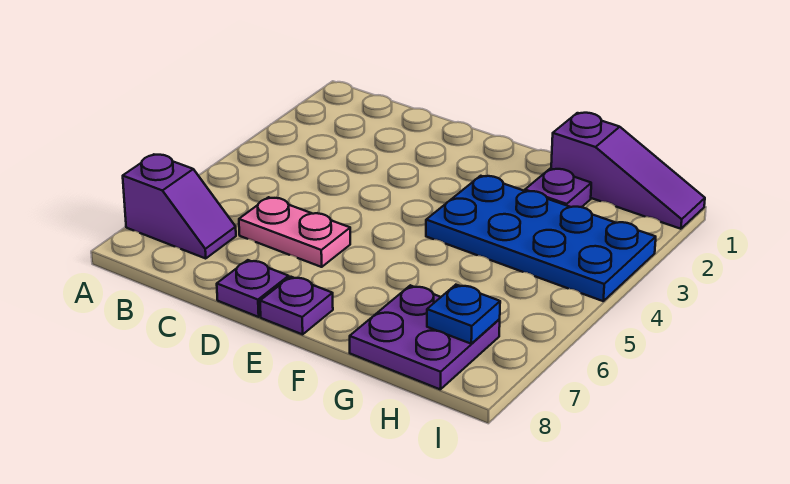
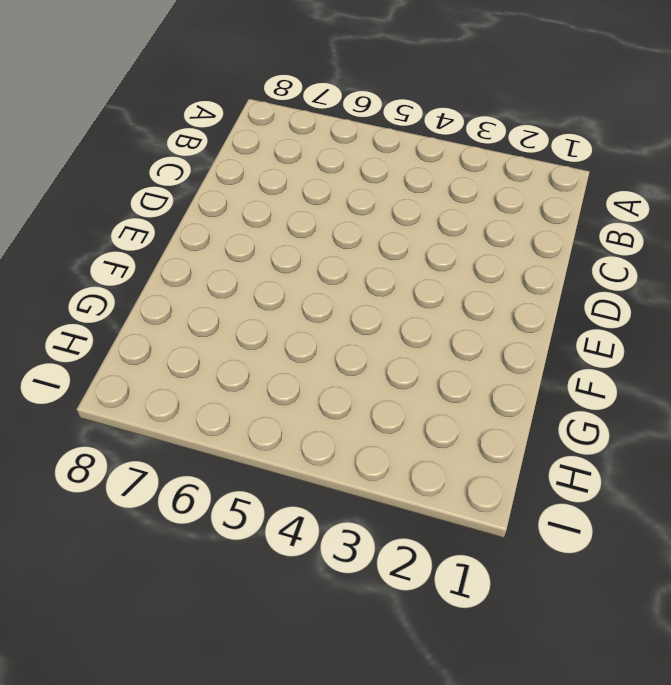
none -> purple 1x2 slope [123,154,236,259]
none -> pink 1x2 plate [239,197,350,267]

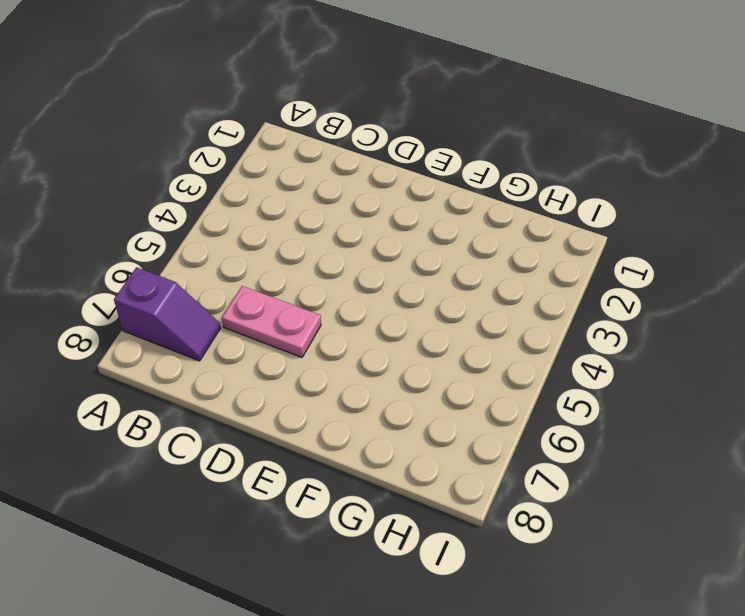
none -> purple 1x1 plate [217,260,289,317]
none -> purple 1x1 plate [260,277,333,334]

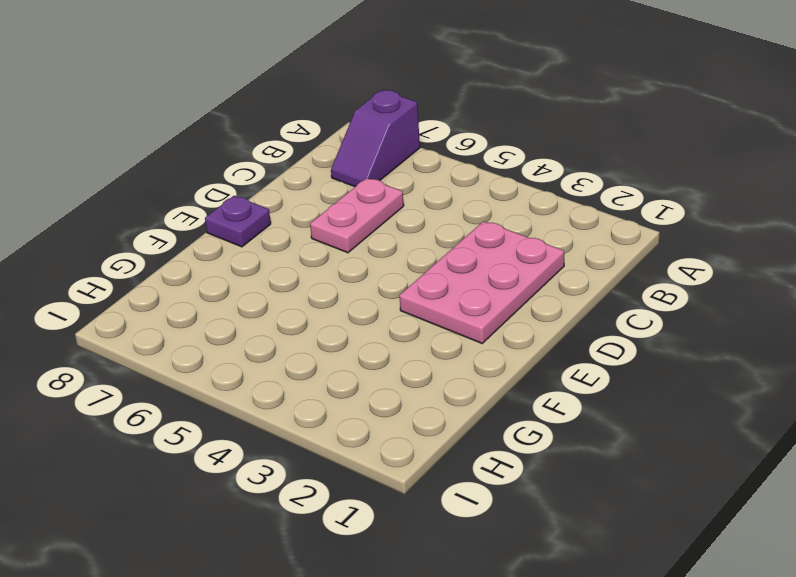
pink 2x3 plate [399,221,564,343] -> none
none -> purple 1x1 plate [217,260,289,317]
none -> blue 2x4 plate [426,176,656,301]

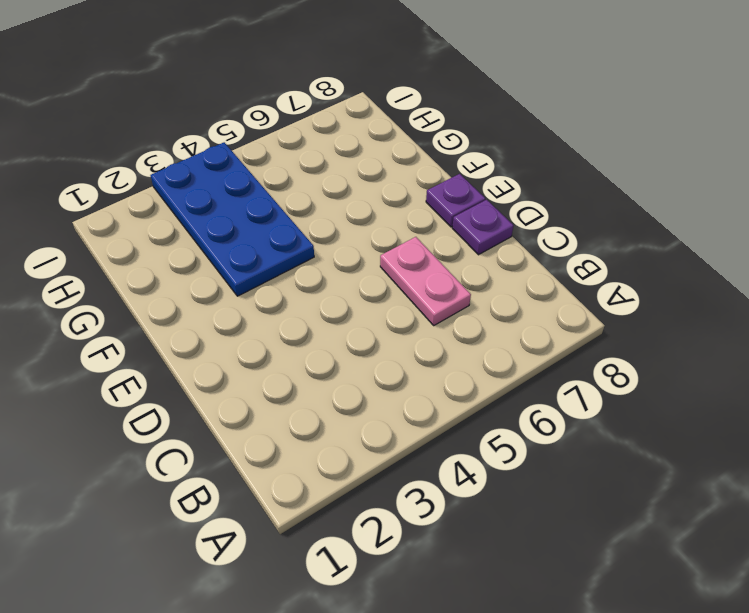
none -> purple 1x2 slope [123,154,236,259]
none -> purple 1x3 slope [551,113,705,229]

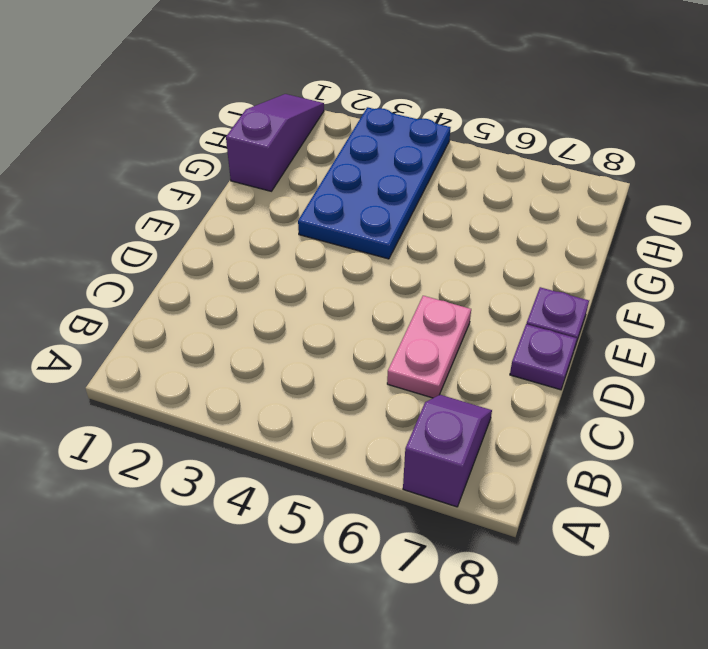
none -> purple 1x1 plate [525,169,591,207]
none -> purple 2x2 plate [350,285,500,389]

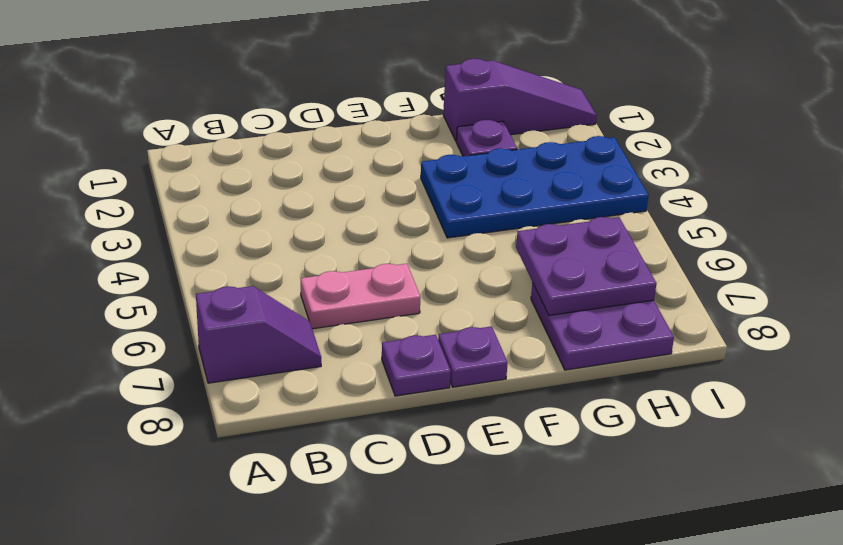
purple 2x2 plate [516,217,656,316] -> blue 1x1 plate [427,285,500,344]

